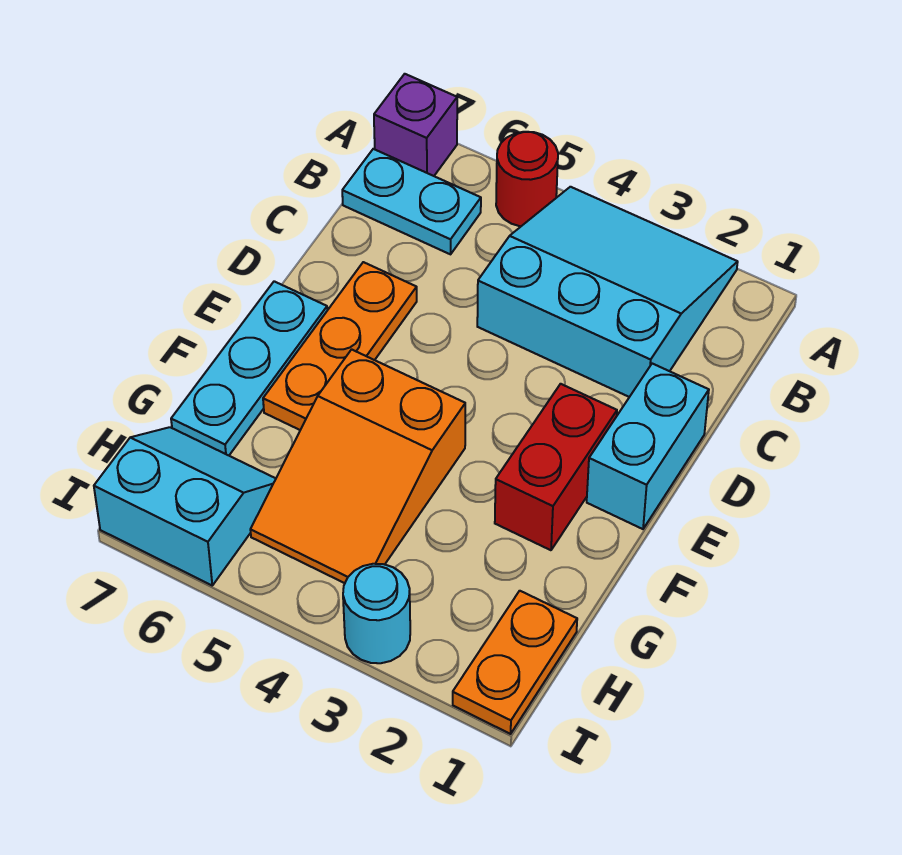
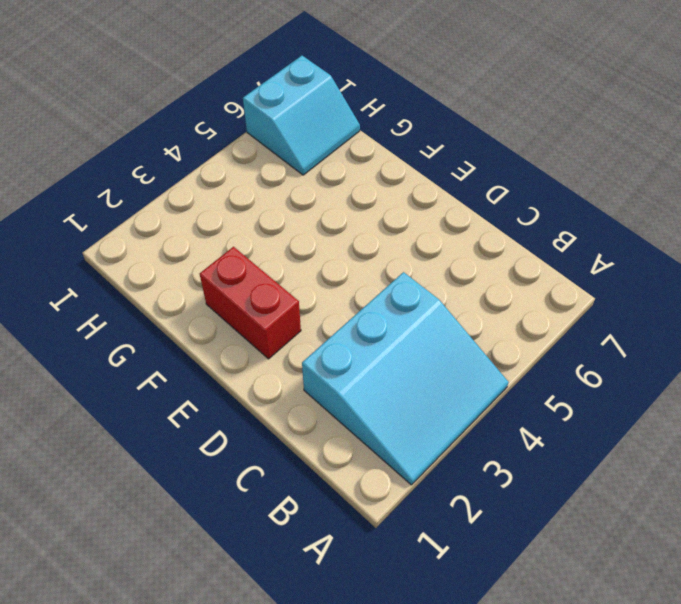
none -> red 1x1 round brick [496,132,558,226]
none -> purple 1x1 brick [374,74,457,176]
none -> cyan 1x2 plate [342,149,481,254]

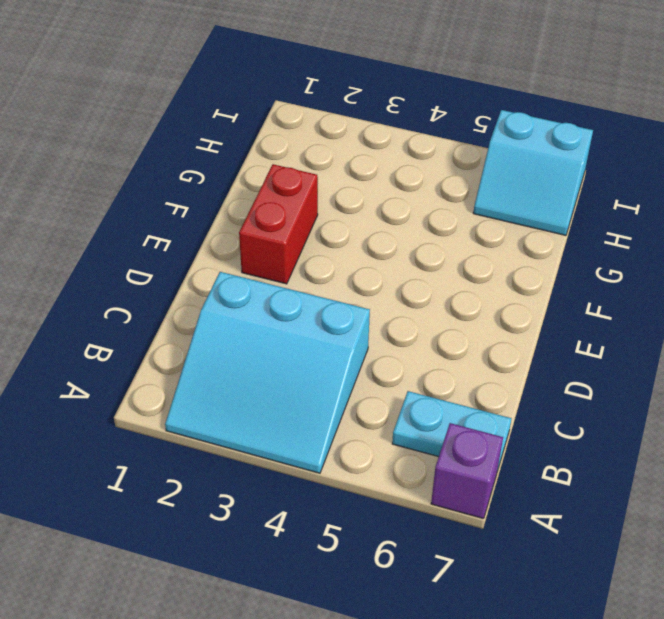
none -> red 1x1 round brick [496,132,558,226]
none -> cyan 1x2 brick [587,364,709,529]
none -> orange 1x3 plate [263,262,417,430]

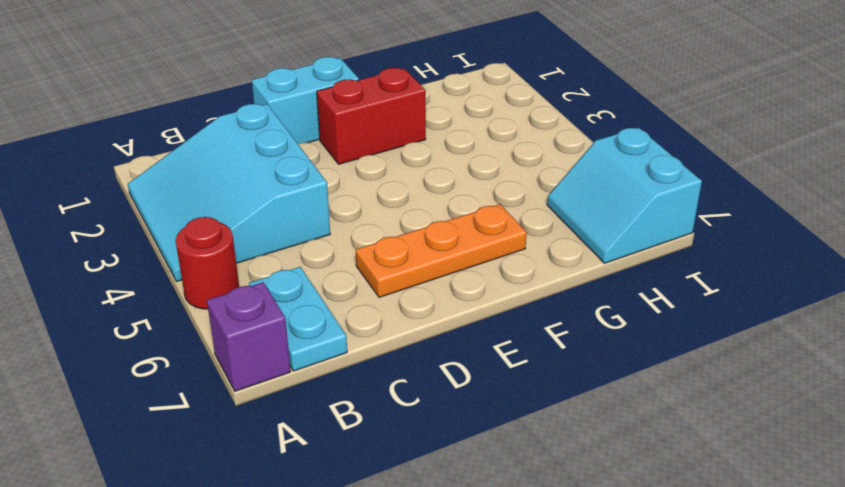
none -> cyan 1x3 plate [171,281,327,455]
none -> orange 2x3 slope [250,349,465,583]
none -> orange 1x2 plate [453,591,577,734]

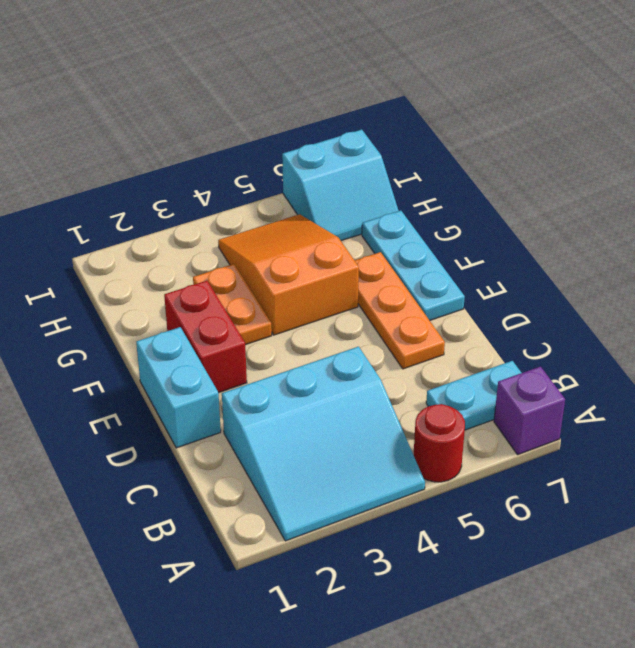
orange 1x2 plate [193,264,272,345] -> orange 1x2 plate moved to [453,591,577,734]
none -> cyan 1x1 round brick [343,564,410,663]

